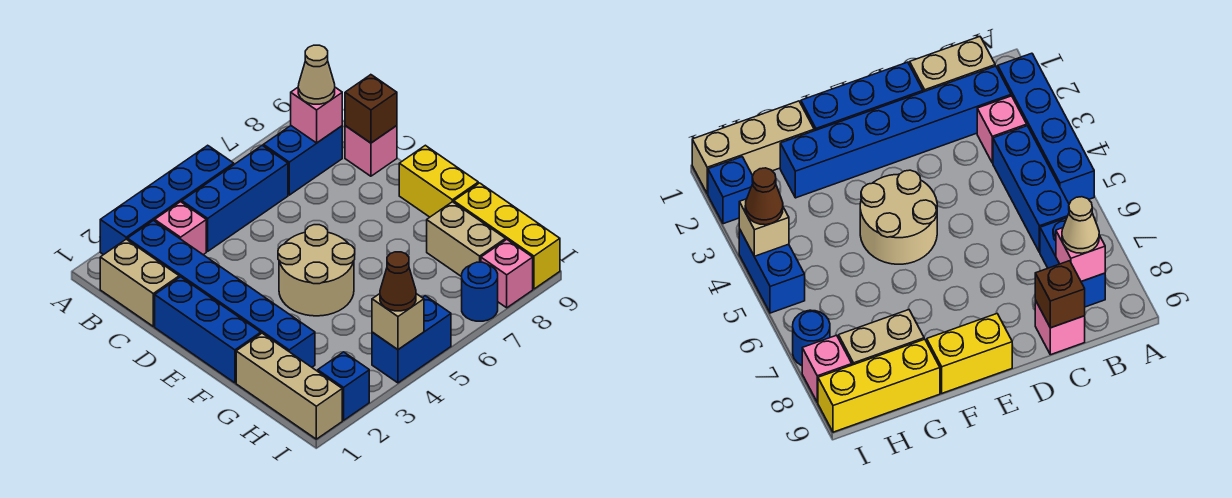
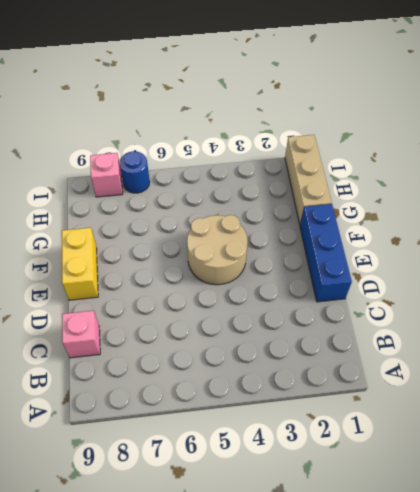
none -> blue 1x4 brick [100,145,234,255]
none -> tan 1x2 brick [100,239,179,326]
none -> blue 1x6 brick [127,221,315,367]

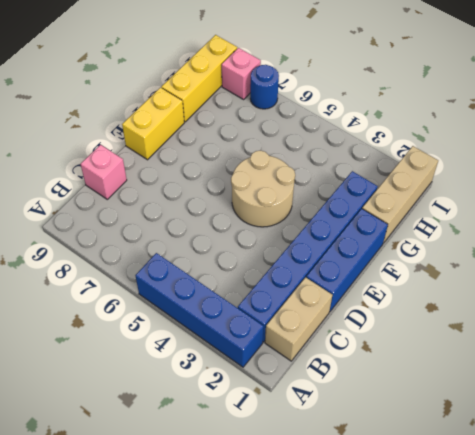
none -> pink 1x1 brick [155,202,206,255]
none -> blue 1x3 brick [182,145,288,251]
none -> blue 1x2 brick [263,126,342,195]

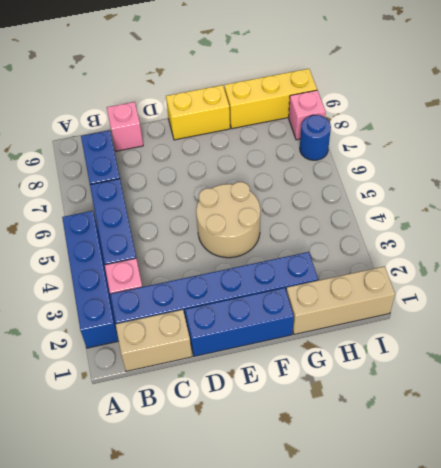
none -> tan 1x2 brick [427,202,506,277]
none -> blue 1x1 brick [318,352,369,420]
none -> blue 1x2 brick [372,296,451,383]

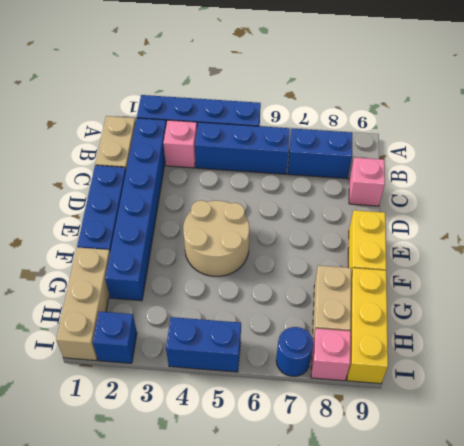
none -> pink 1x1 brick [291,87,342,143]
none -> brown 1x1 brick [345,75,397,143]
none -> tan 1x1 brick [372,294,424,350]

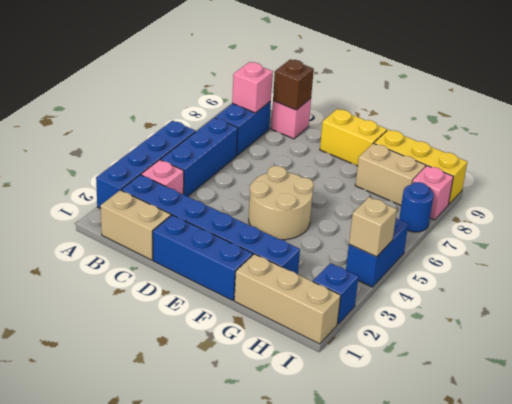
none -> tan 1x1 cone [298,45,335,104]
none -> brown 1x1 cone [380,252,416,311]

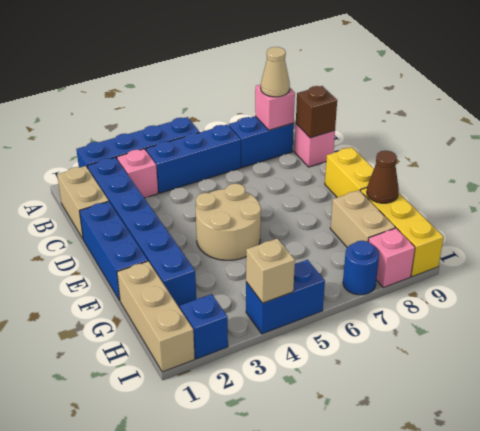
brown 1x1 cone [367,151,399,203] -> brown 1x1 cone moved to [380,252,416,311]

